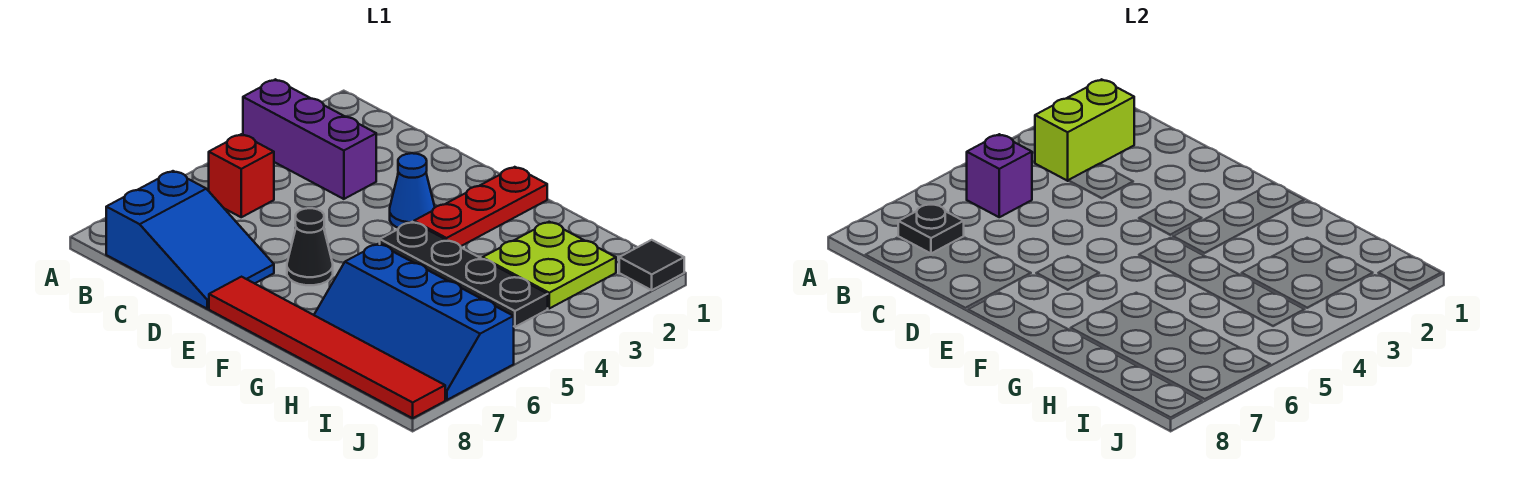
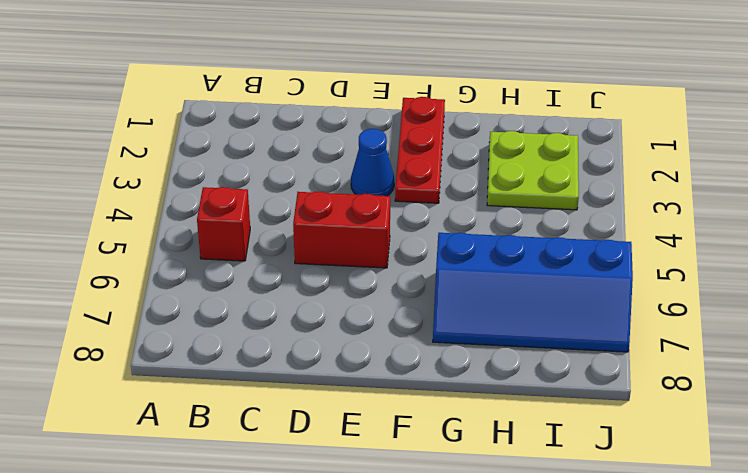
red 1x2 brick [293,192,390,268] -> none
none -> purple 1x3 brick [243,79,376,199]
none -> blue 2x3 slope [106,171,274,309]
none -> black 1x1 cone [287,208,333,285]

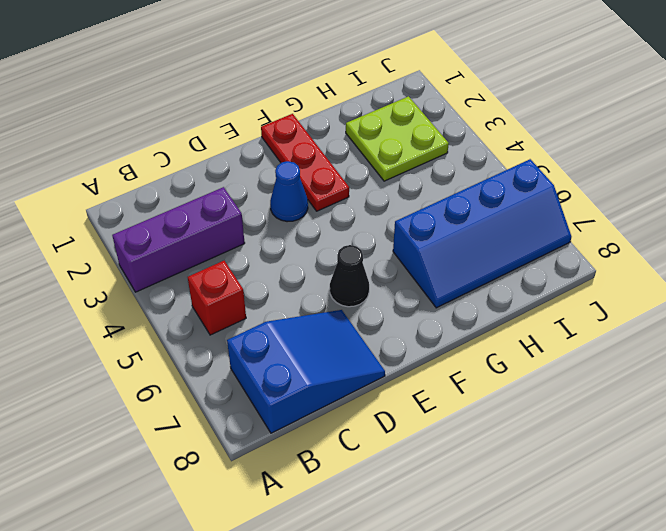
none -> red 1x6 tile [209,277,445,418]
none -> black 1x4 plate [380,222,548,327]
none -> black 1x1 tile [619,240,684,290]

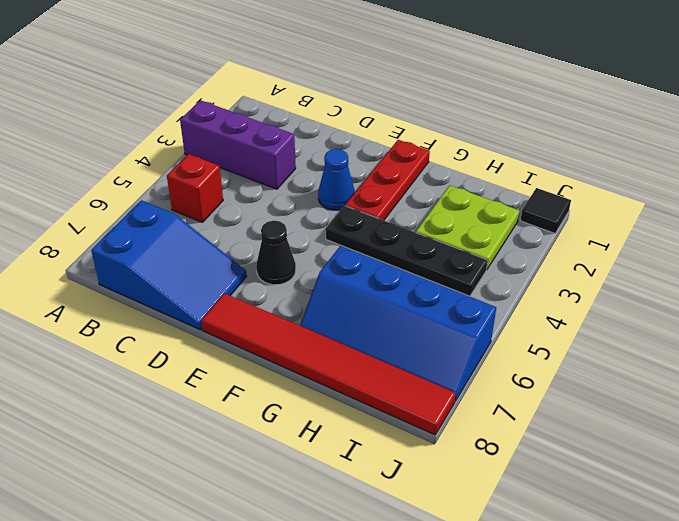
none -> lime 1x2 brick [1035,79,1134,181]
none -> purple 1x1 brick [967,134,1032,217]
none -> black 1x1 plate [898,204,964,253]

